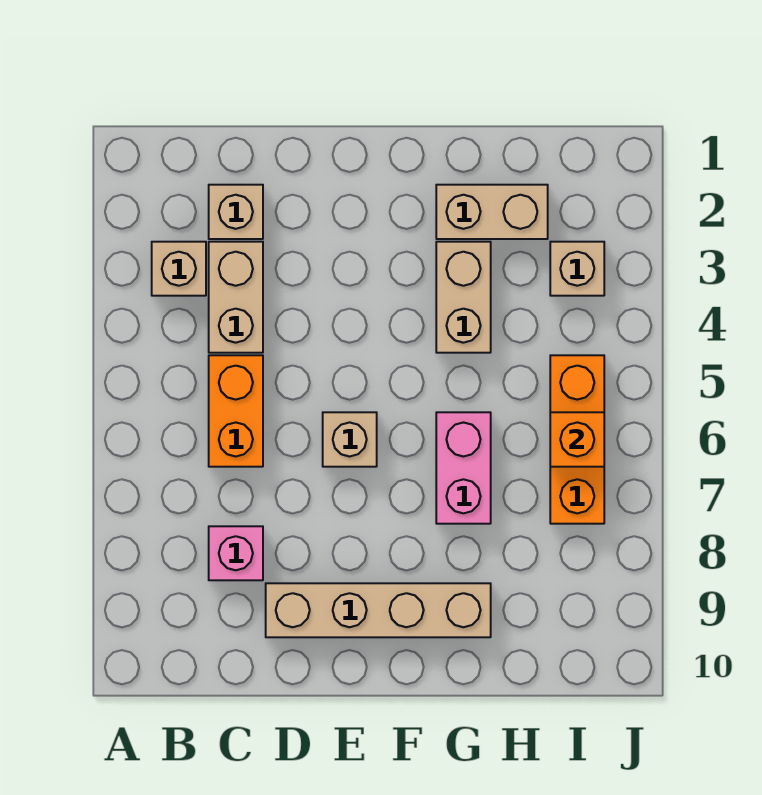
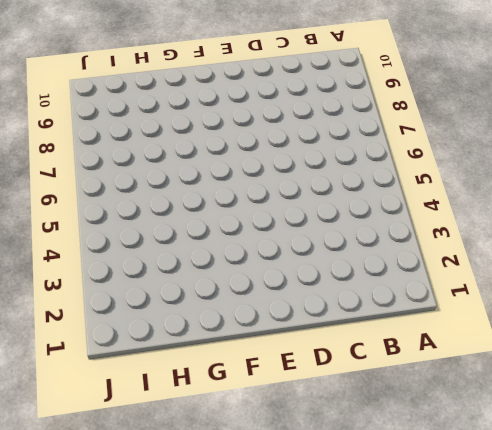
none -> tan 1x1 brick [152,242,206,296]
none -> tan 1x1 brick [209,185,263,239]
none -> tan 1x2 brick [209,242,263,353]

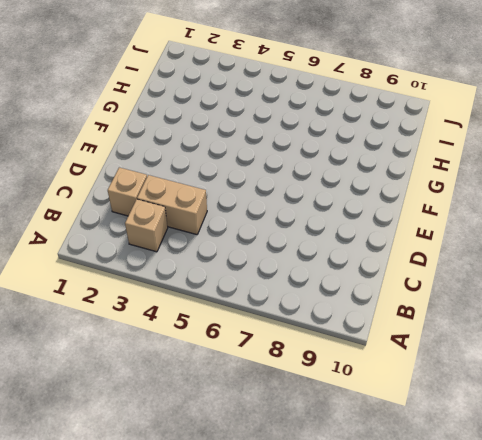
none -> orange 1x2 brick [209,355,263,467]
none -> pink 1x1 brick [209,526,263,580]
none -> tan 1x4 brick [266,583,491,637]

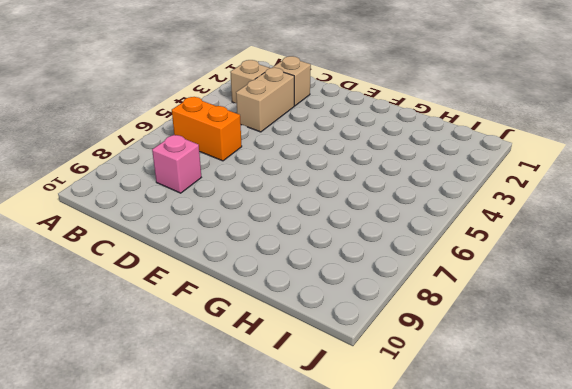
orange 1x2 brick [172,97,242,161] -> orange 1x2 brick turned to [209,355,263,467]
none -> tan 1x4 brick [266,583,491,637]
none -> tan 1x1 brick [323,412,377,467]
none -> tan 1x2 brick [436,185,548,239]

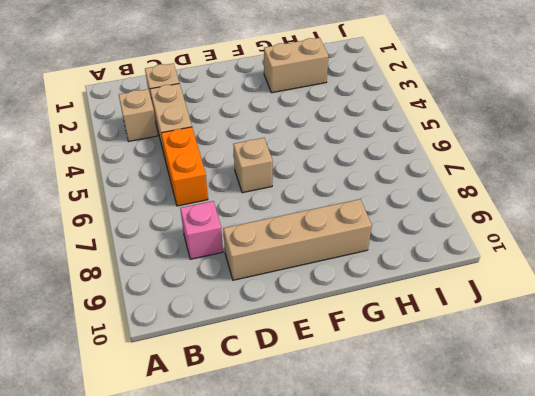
none -> tan 1x2 brick [436,242,491,353]
none -> pink 1x2 brick [436,412,491,524]
none -> tan 1x1 brick [550,242,604,296]

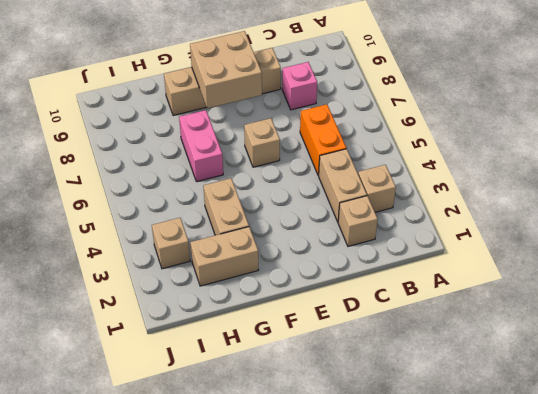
tan 2x2 brick [190,31,262,108] -> none
none -> orange 1x3 brick [550,355,604,524]
none -> orange 1x1 brick [550,412,604,467]

